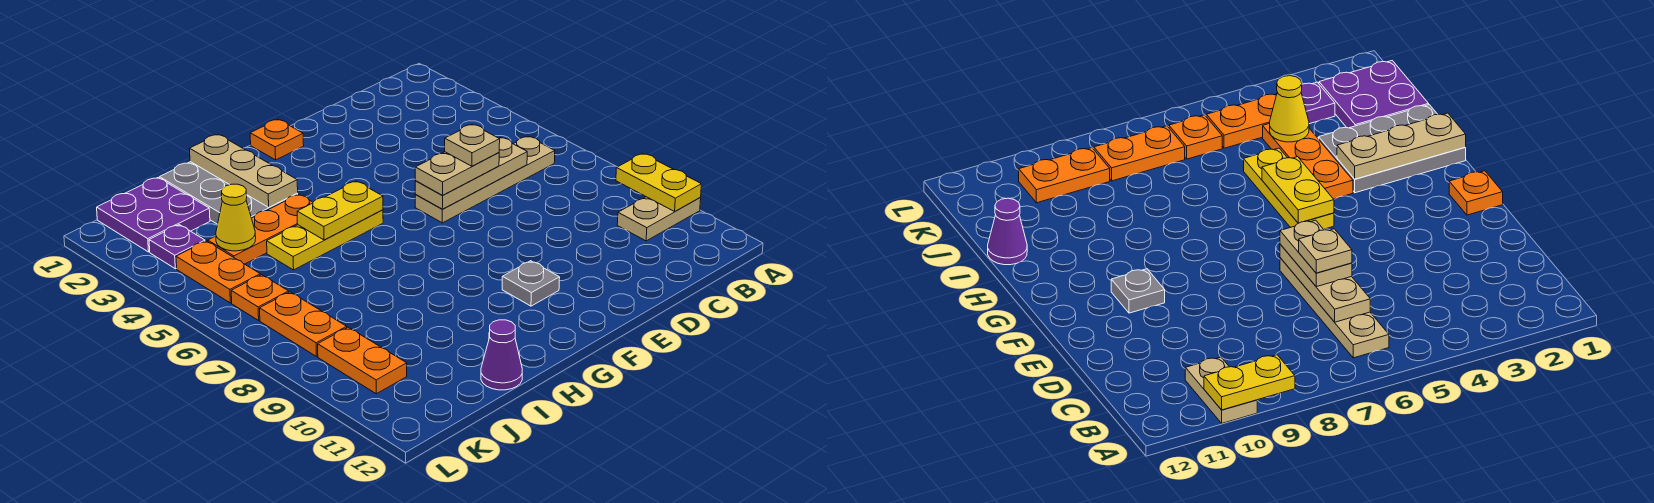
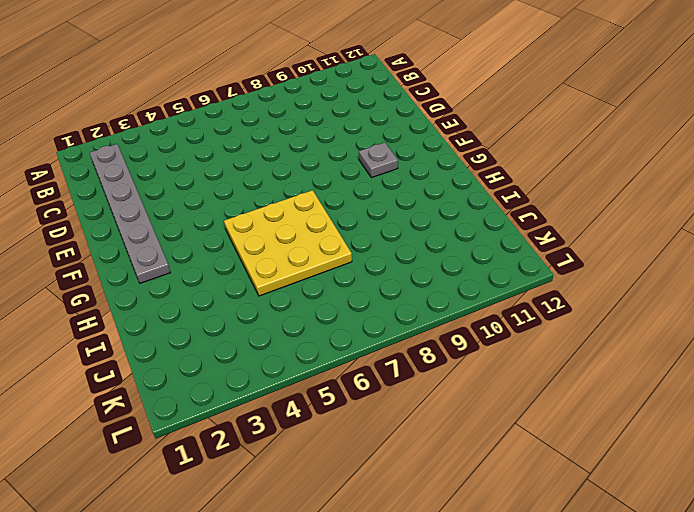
grey 1x6 plate [90,144,171,283] -> none
yellow 3x3 plate [224,190,352,296] -> yellow 1x3 plate [267,210,383,270]
none -> tan 1x2 plate [617,197,701,241]
none -> tan 1x4 plate [415,136,555,223]
none -> orange 1x1 plate [250,119,304,160]

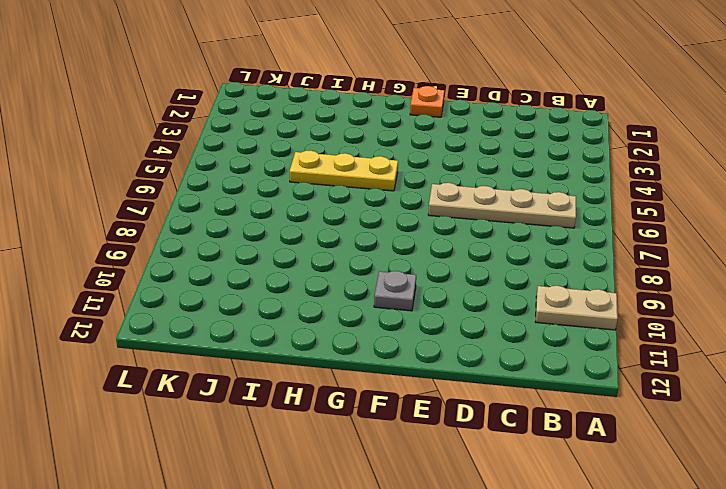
none -> grey 2x3 plate [159,162,298,224]
none -> orange 1x3 plate [208,194,313,264]
none -> purple 1x1 cone [481,320,522,390]

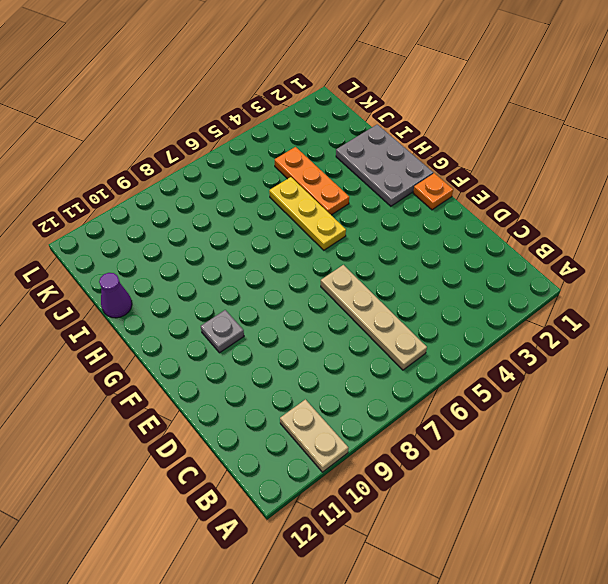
grey 2x3 plate [336,124,433,206] -> grey 2x3 plate turned to [159,162,298,224]
none -> purple 2x2 plate [97,178,210,252]
none -> purple 1x1 plate [149,225,205,269]
none -> orange 1x2 plate [176,241,260,303]

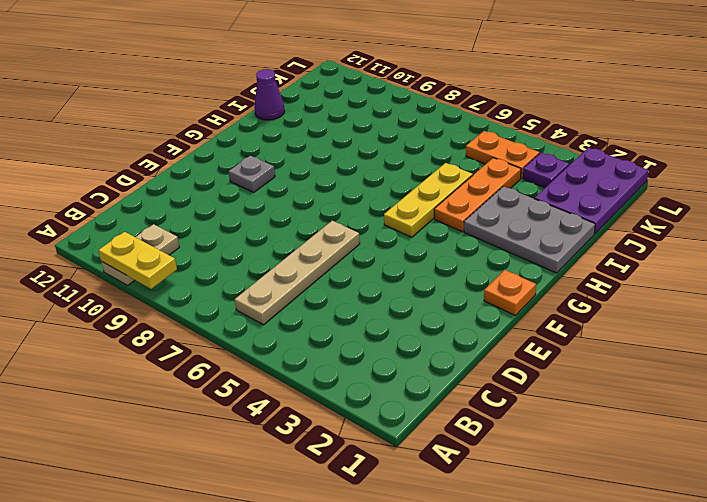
purple 2x3 plate [534,148,648,234] -> purple 2x2 plate [97,178,210,252]
none -> orange 1x1 plate [231,275,289,320]
none -> orange 1x2 plate [260,292,347,356]
none -> orange 1x2 plate [318,327,407,394]

